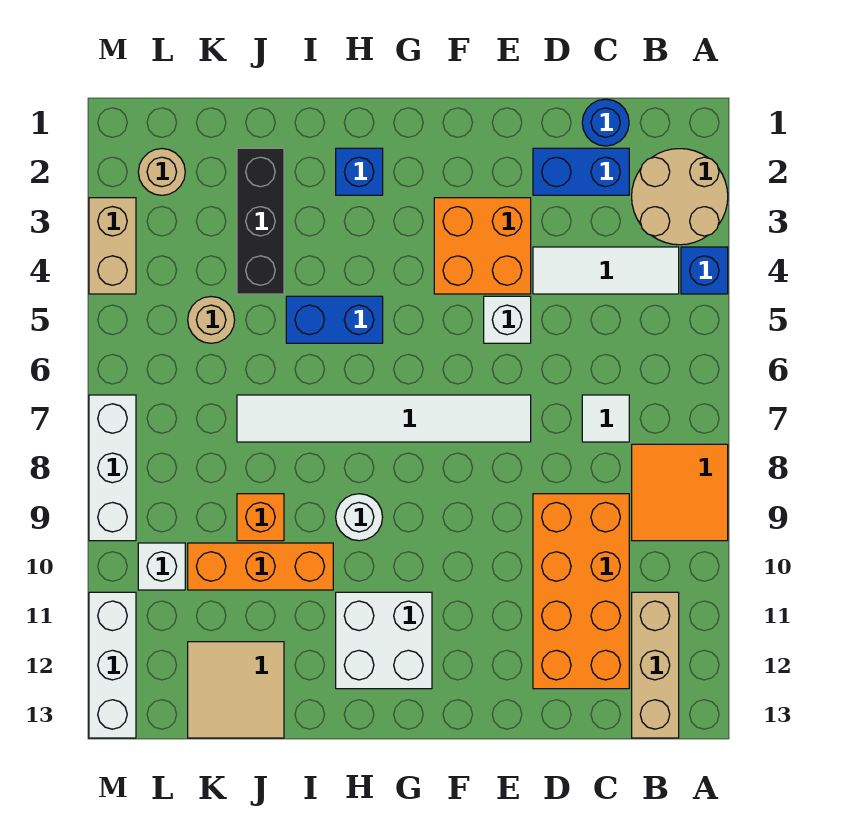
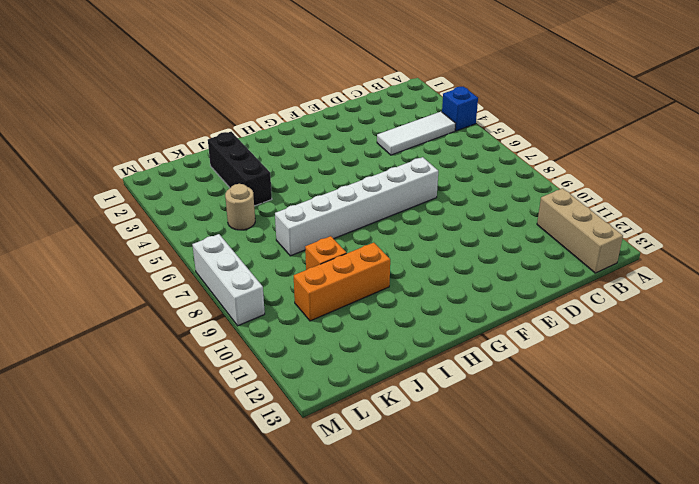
white 1x6 brick [275,157,438,256] -> white 1x6 tile [237,395,531,442]
none -> tan 2x2 round brick [632,149,728,245]
none -> orange 2x2 tile [632,444,728,541]
none -> blue 1x1 round brick [582,99,629,146]

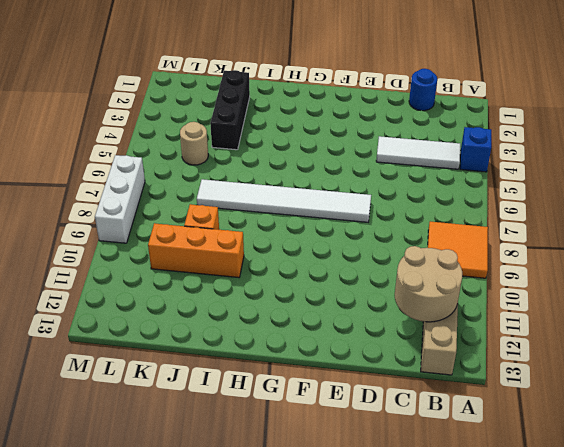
tan 2x2 round brick [395,246,462,322] -> tan 2x2 round brick moved to [632,149,728,245]
none -> blue 1x2 brick [533,148,629,195]
none -> white 1x1 tile [582,395,629,442]
none -> orange 2x4 brick [533,494,629,689]

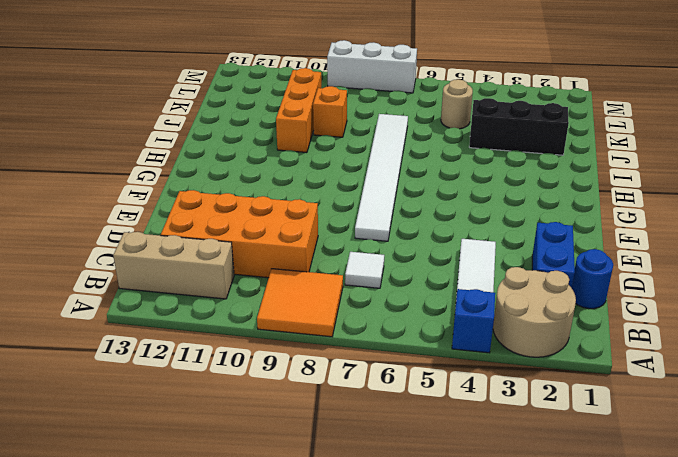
none -> orange 2x2 brick [434,198,531,294]
none -> white 1x1 brick [484,296,531,343]
none -> white 2x2 brick [336,592,432,689]

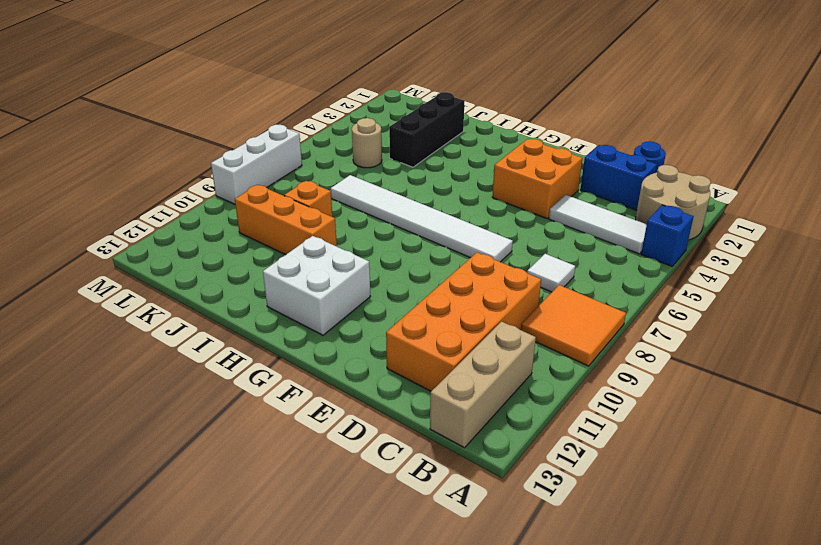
none -> white 1x1 brick [484,296,531,343]
none -> blue 1x1 brick [336,148,383,195]
none -> blue 1x2 brick [286,296,383,343]

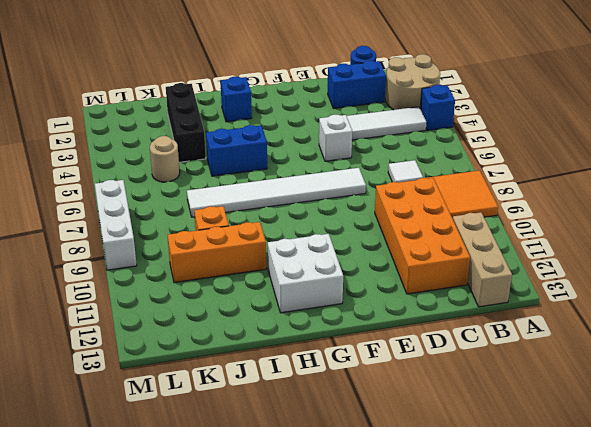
none -> orange 2x2 brick [434,198,531,294]
none -> white 1x1 round brick [336,494,383,541]
none -> tan 2x2 tile [188,642,284,738]

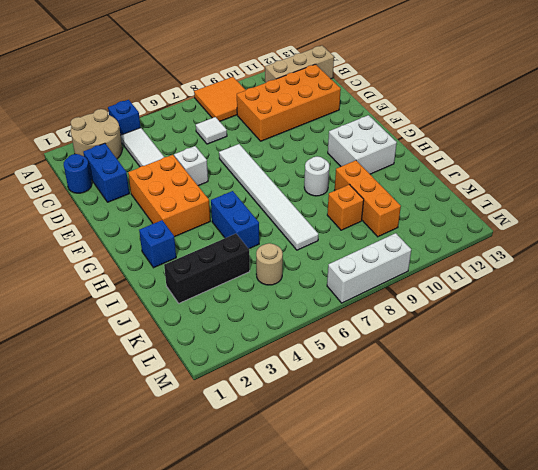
orange 2x3 brick [128,155,210,237] -> orange 2x2 brick [434,198,531,294]
none -> tan 2x2 tile [188,642,284,738]
none -> tan 1x1 round brick [138,149,185,195]
none -> white 1x1 brick [138,543,185,590]

